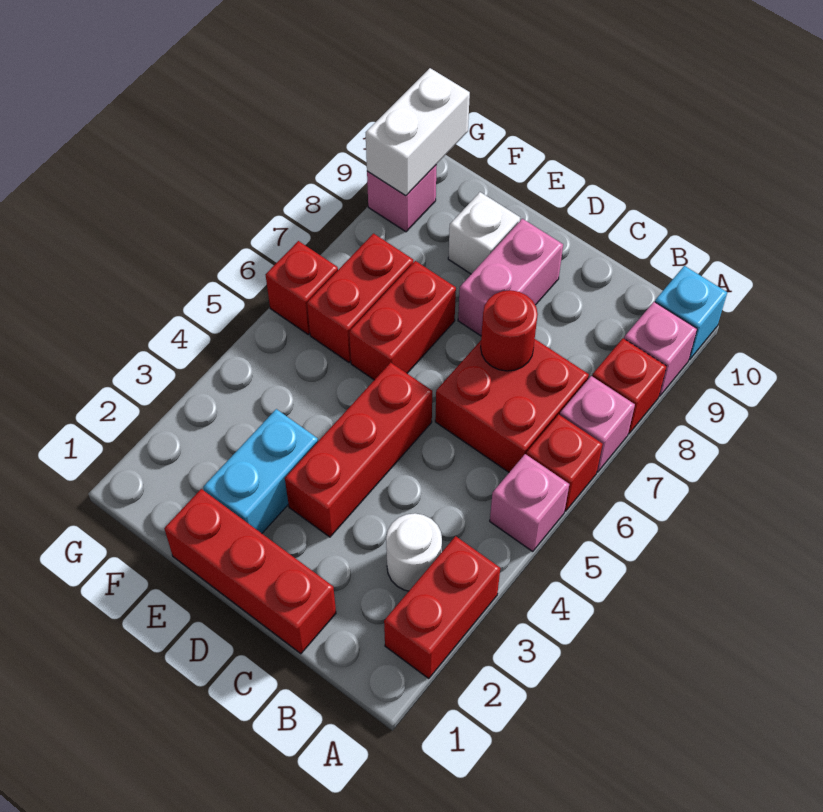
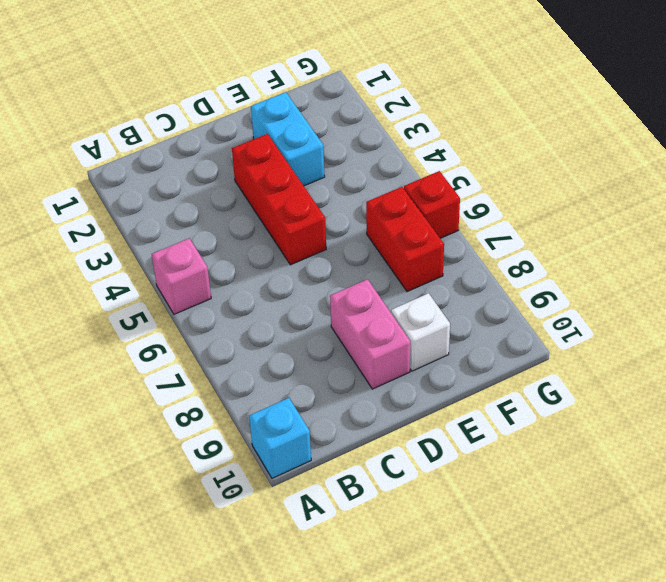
none -> red 1x2 brick [384,536,500,678]
none -> red 1x1 brick [526,414,603,511]
none -> pink 1x1 brick [560,376,635,472]

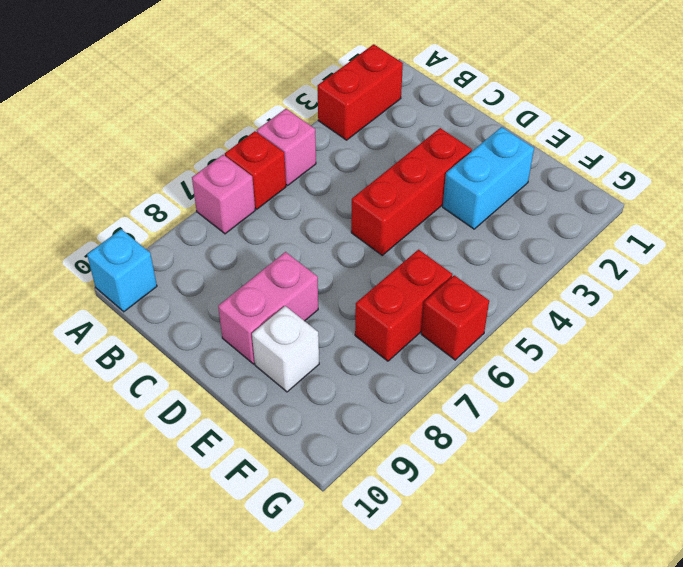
none -> red 1x1 brick [592,338,666,434]
none -> pink 1x1 brick [624,302,697,396]
none -> white 1x1 round brick [386,513,442,591]

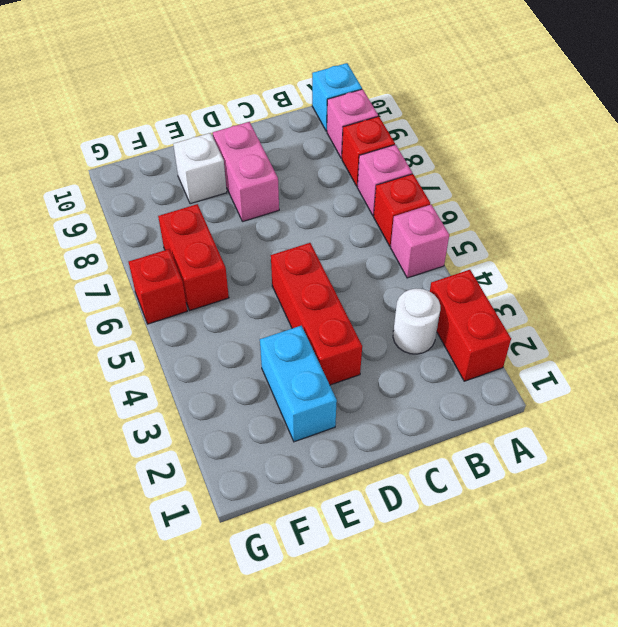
none -> red 2x2 brick [435,339,589,472]
none -> red 1x3 brick [164,489,336,654]
none -> red 1x2 brick [349,261,456,380]

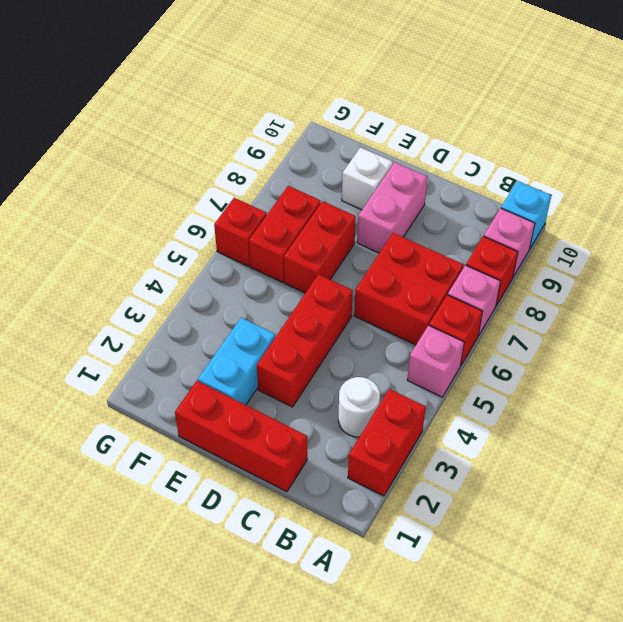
none -> pink 1x1 brick [367,165,437,232]
none -> red 1x1 round brick [481,290,538,371]
none -> white 1x2 brick [366,68,470,196]

